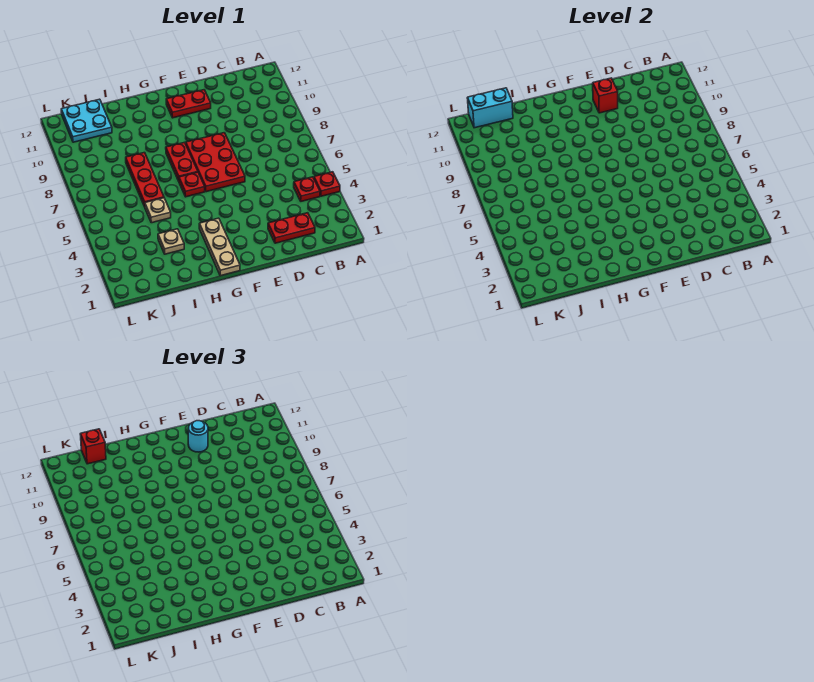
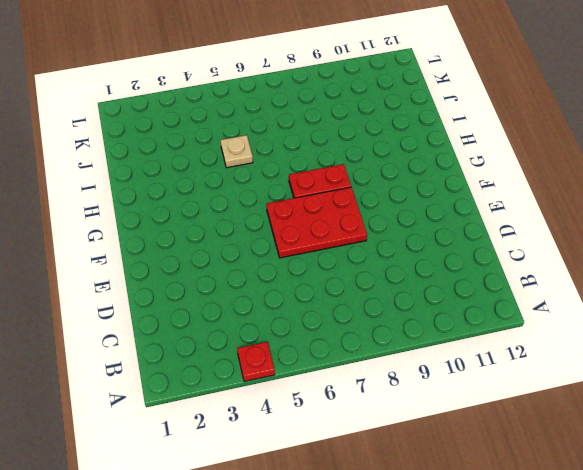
none -> red 1x1 plate [294,177,320,201]
none -> red 1x2 plate [268,213,315,243]
none -> red 1x2 plate [166,90,211,118]

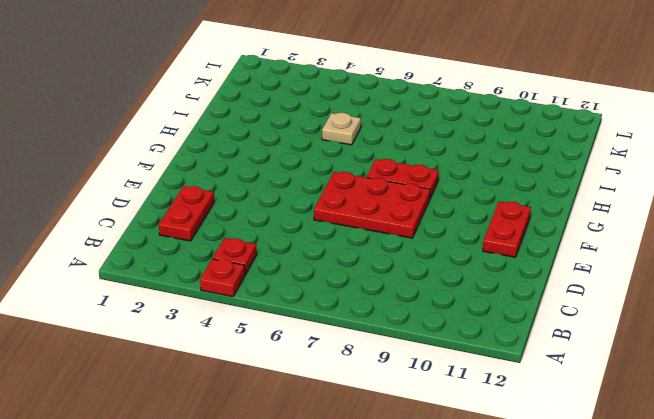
none -> tan 1x3 plate [199,218,240,276]
none -> red 1x1 plate [179,172,205,197]
none -> tan 1x1 plate [158,229,184,254]

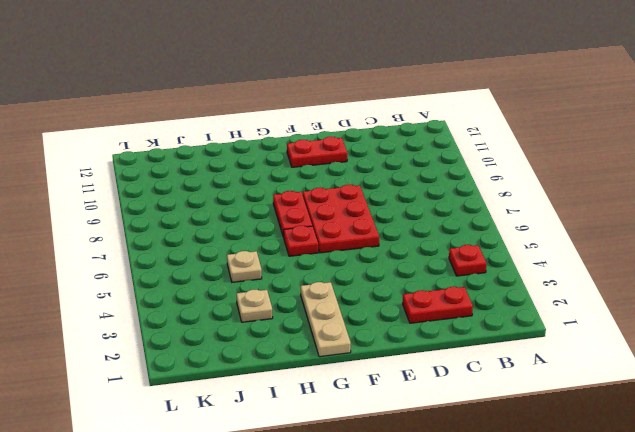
none -> red 1x1 plate [314,172,340,196]
none -> red 1x3 plate [126,153,164,207]
none -> cyan 2x2 plate [61,99,112,142]

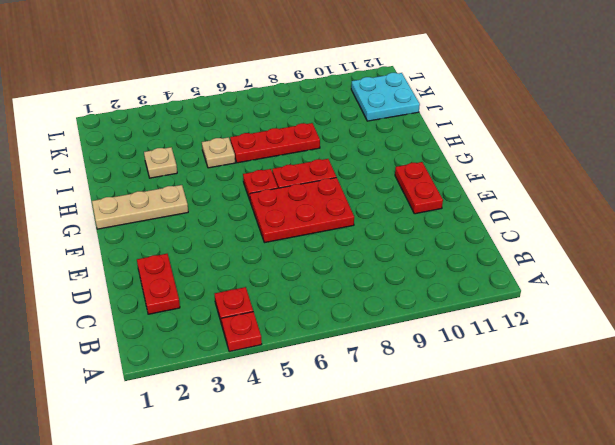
none -> red 1x1 brick [593,78,618,113]
none -> cyan 1x2 brick [467,88,513,128]
none -> cyan 1x1 round brick [188,421,208,452]

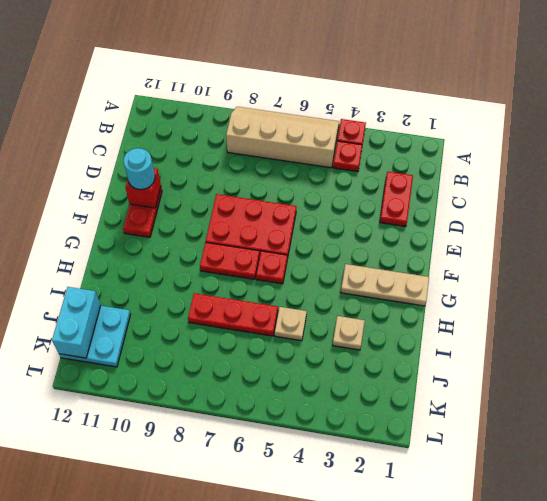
tan 2x4 slope [226,107,339,168] -> none
none -> red 1x1 brick [80,429,106,464]

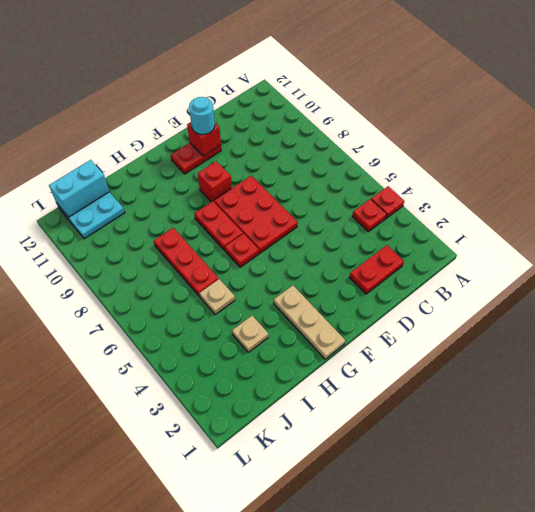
red 1x1 brick [198,161,232,202] -> red 1x1 brick moved to [80,429,106,464]

